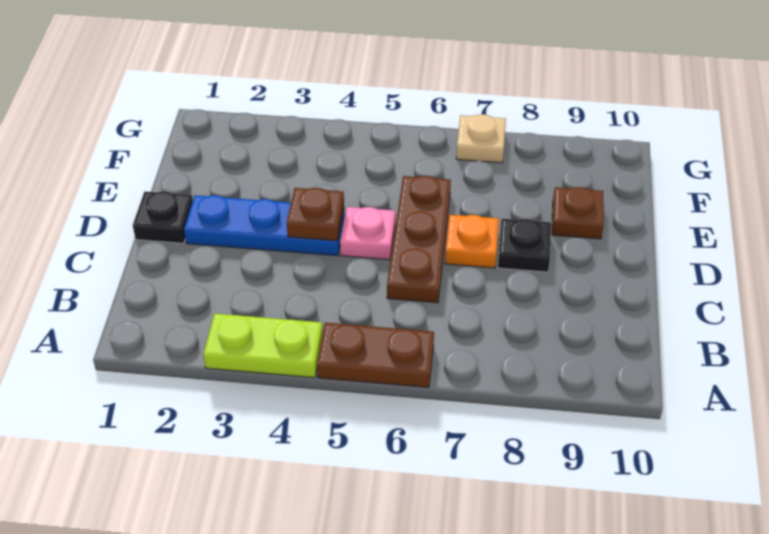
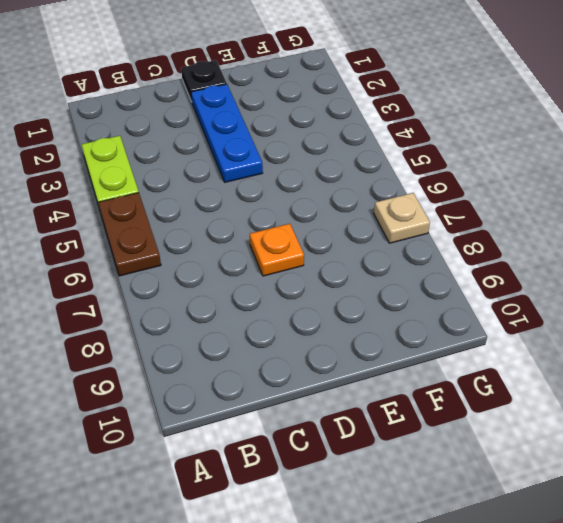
none -> brown 1x3 plate [387,176,451,303]
none -> pink 1x1 plate [340,207,395,260]

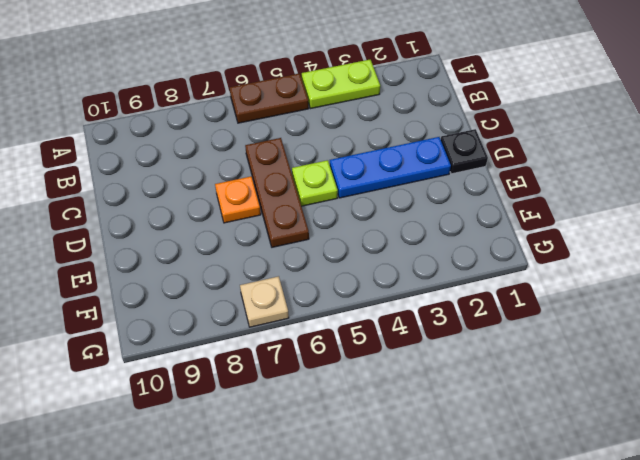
lime 1x1 plate [292,160,338,206] -> pink 1x1 plate [340,207,395,260]
none -> black 1x1 plate [498,219,551,272]
none -> brown 1x1 plate [552,187,604,239]

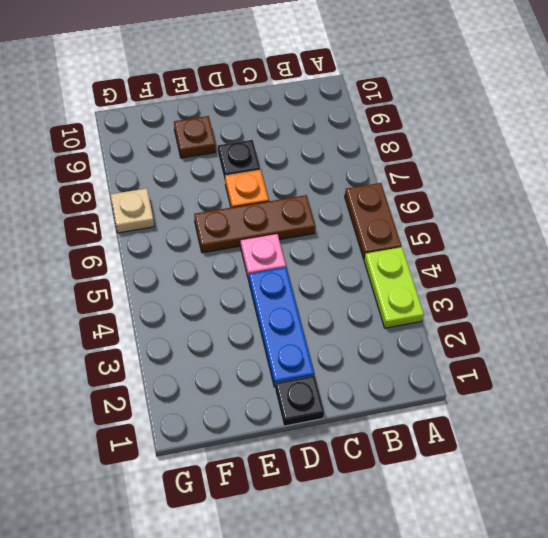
none -> brown 1x1 plate [287,188,344,241]

